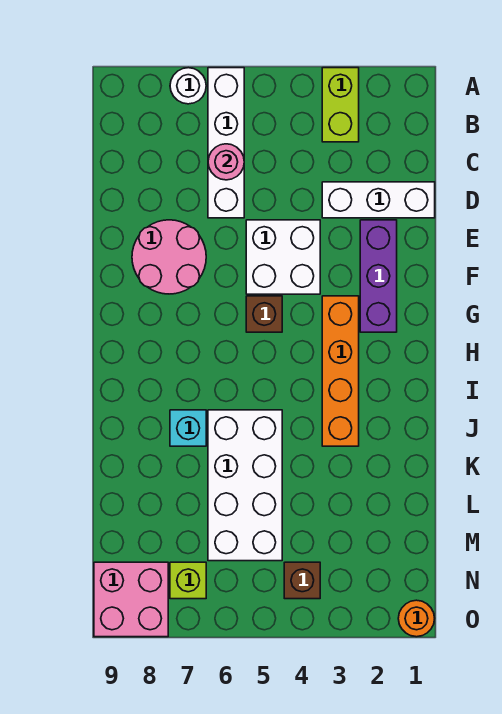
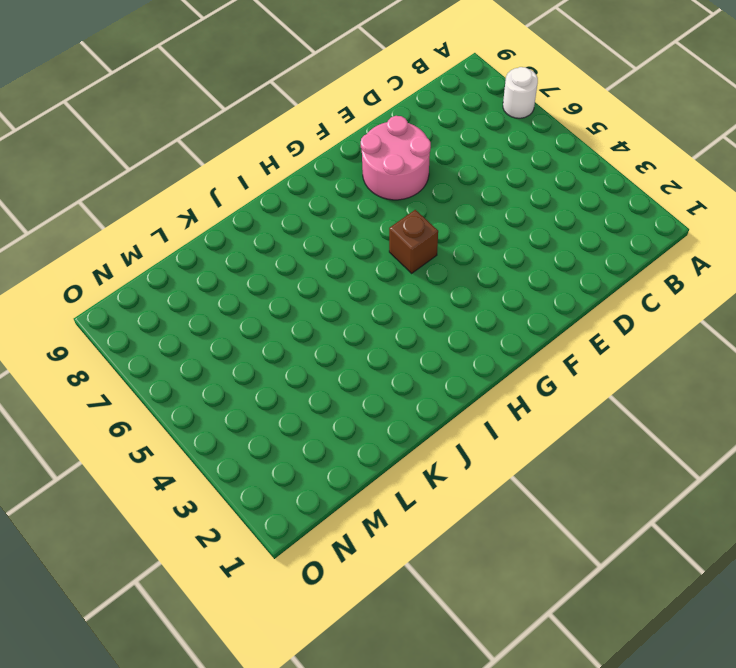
none -> lime 1x2 brick [322,68,359,142]
none -> white 1x4 brick [208,68,244,218]
none -> white 1x3 brick [322,182,435,218]

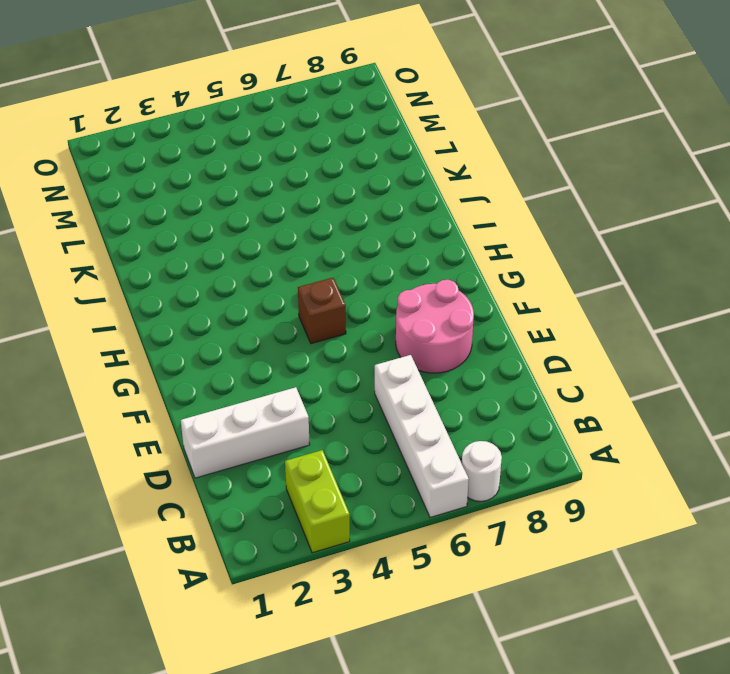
none -> purple 1x3 brick [360,220,397,332]
none -> white 2x2 brick [246,220,320,294]
none -> orange 1x4 brick [322,296,359,446]

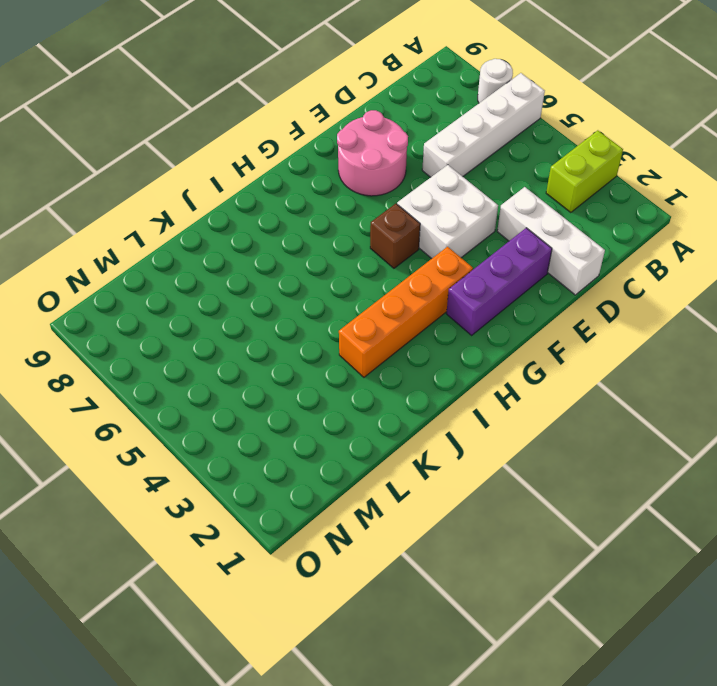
none -> white 2x4 brick [208,410,282,561]
none -> cyan 1x1 brick [170,410,206,446]
none -> brown 1x1 brick [284,562,320,599]

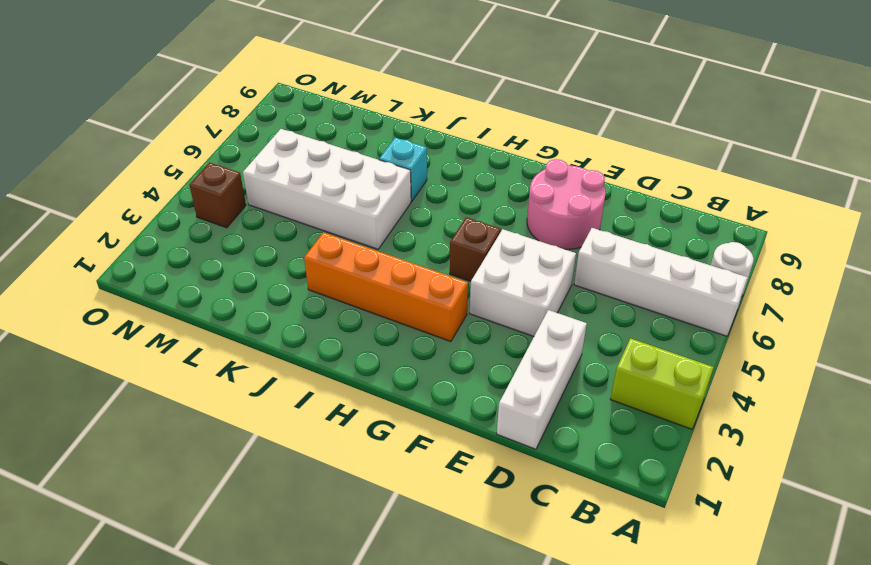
none -> purple 1x3 brick [360,220,397,332]
none -> lime 1x1 brick [170,562,206,599]
none -> pink 2x2 brick [94,562,168,637]

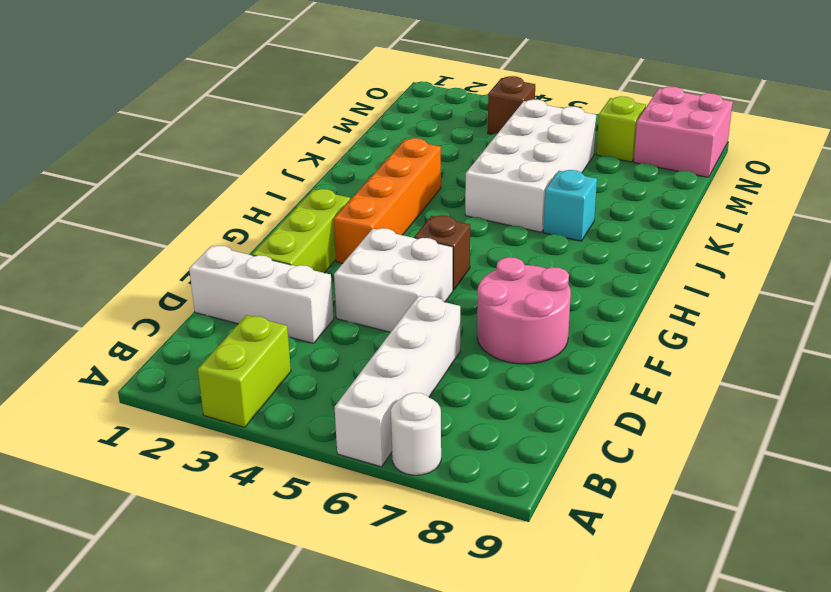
lime 1x3 brick [252,189,350,273] -> purple 1x3 brick [360,220,397,332]
none -> orange 1x1 round brick [398,600,435,637]
none -> pink 1x1 round brick [208,144,244,180]

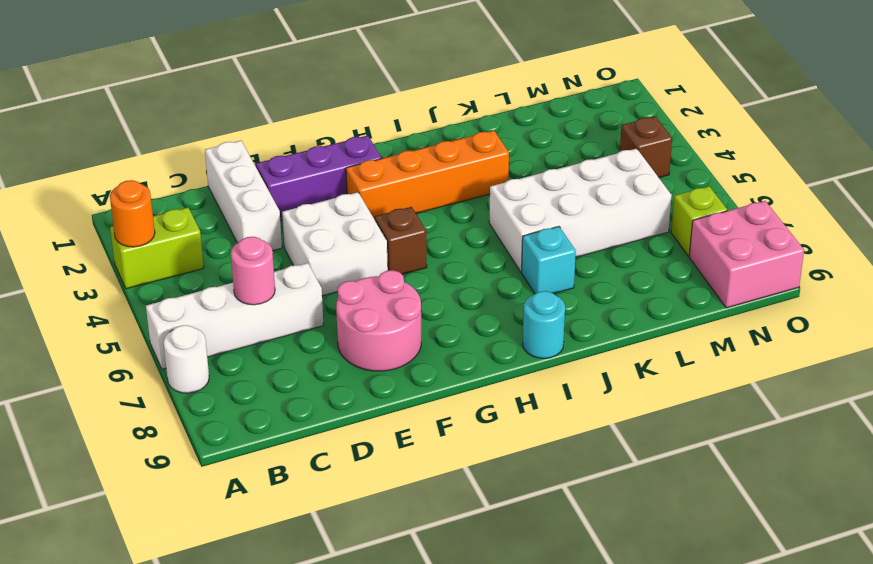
orange 1x1 round brick [110,180,155,247] -> orange 1x1 round brick moved to [398,600,435,637]
cyan 1x1 round brick [523,291,565,358] -> none

